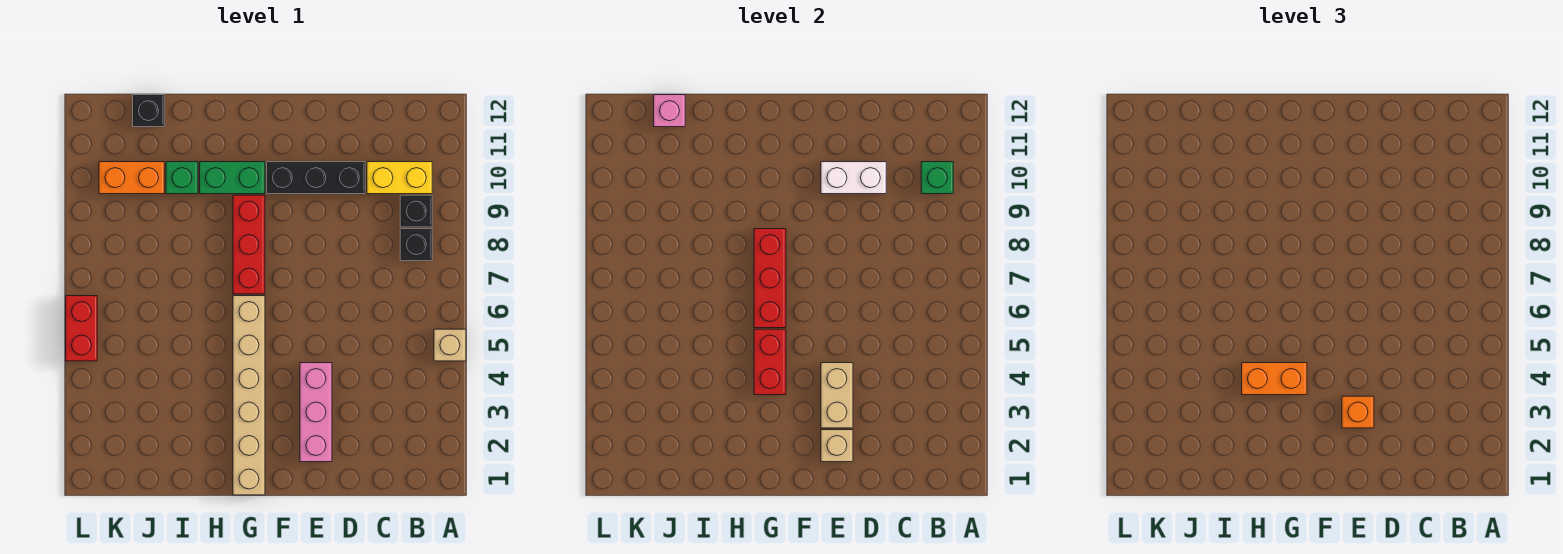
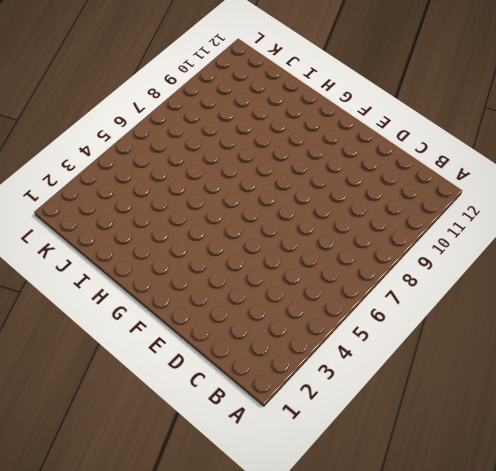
none -> tan 1x1 brick [434,329,466,361]
none -> black 1x1 brick [400,229,432,261]
none -> black 1x1 brick [400,195,432,227]

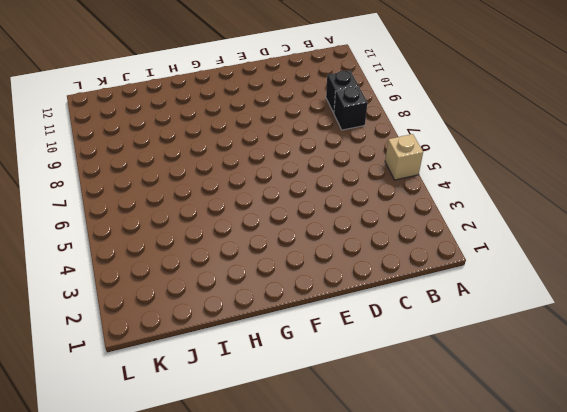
none -> yellow 1x2 brick [367,162,432,194]
none -> black 1x3 brick [267,162,365,194]
none -> pink 1x3 brick [300,363,332,462]

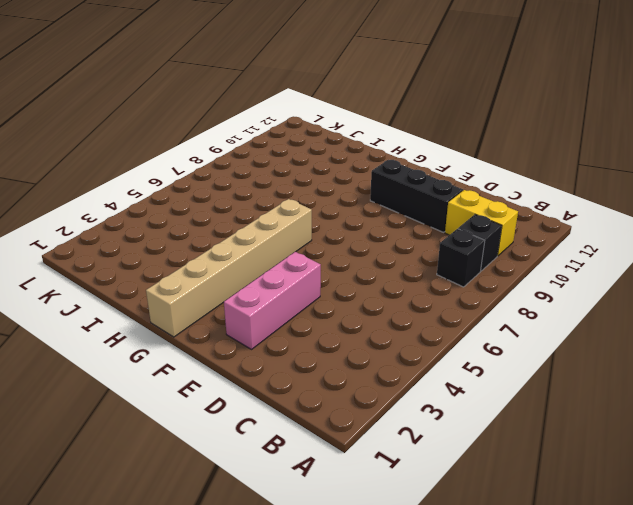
none -> tan 1x1 brick [434,329,466,361]
none -> red 1x3 brick [233,195,265,294]
none -> green 1x2 brick [200,162,265,194]

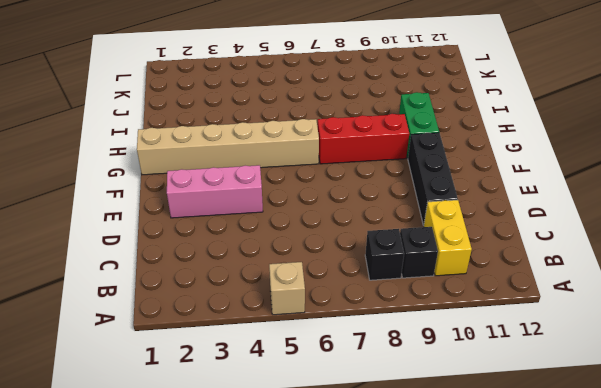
none -> green 1x1 brick [166,162,198,194]
none -> orange 1x2 brick [99,162,164,194]
none -> black 1x1 brick [133,95,164,127]

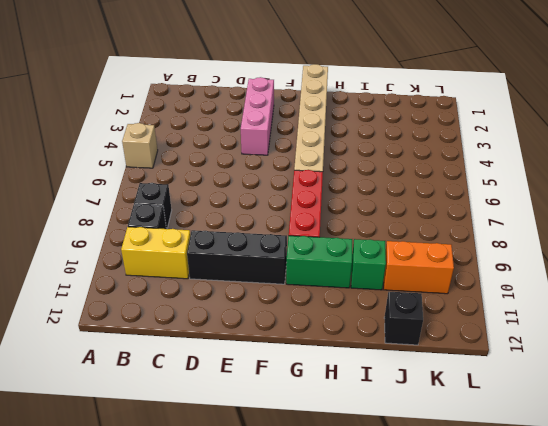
none -> red 1x2 brick [66,296,97,361]
none -> green 1x1 brick [921,162,953,194]
none -> white 1x2 brick [821,162,886,194]

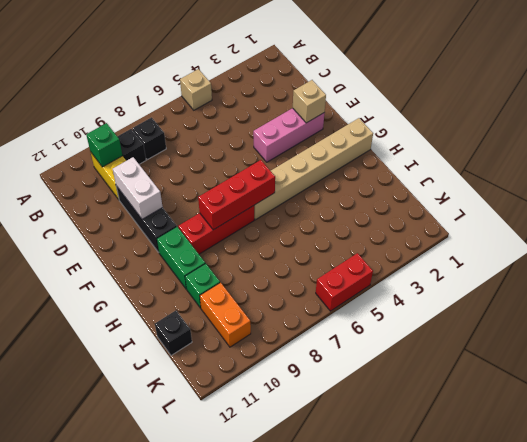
none -> tan 1x2 brick [821,363,853,428]
none -> red 1x2 brick [754,329,786,395]
none -> pink 1x1 brick [654,95,685,127]

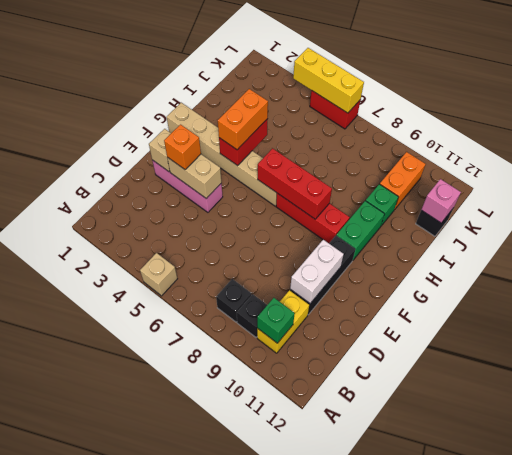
red 1x2 brick [219,119,268,166] -> red 1x2 brick turned to [754,329,786,395]
yellow 1x3 brick [293,48,364,113] -> none

